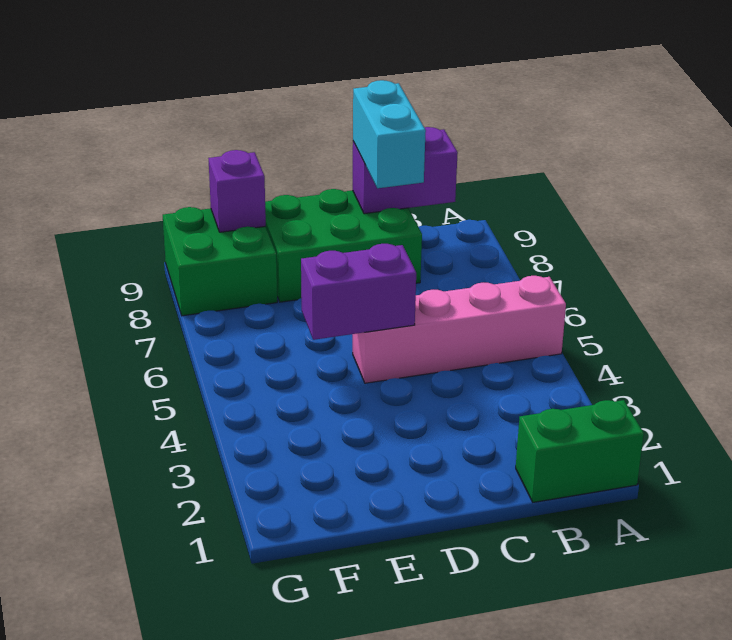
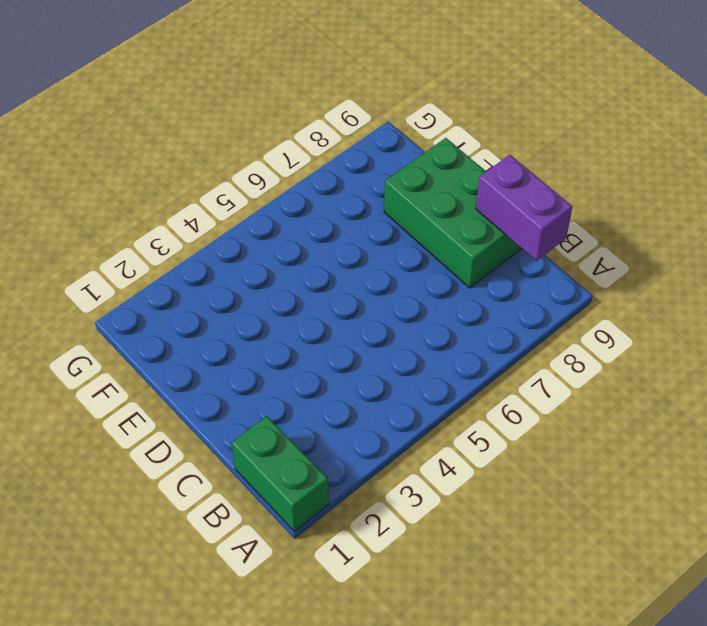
none -> pink 1x4 brick [353,276,566,383]
none -> green 2x2 brick [163,207,277,316]

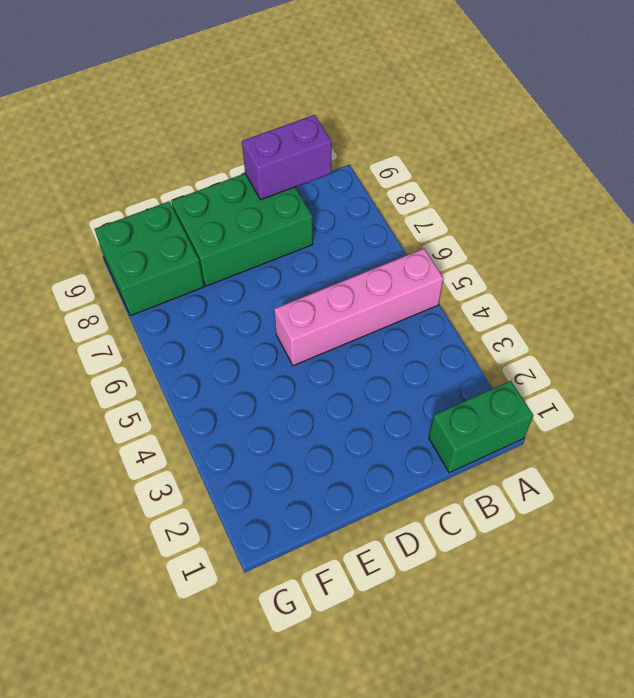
none -> purple 1x2 brick [301,244,416,340]
none -> purple 1x1 brick [208,150,266,232]

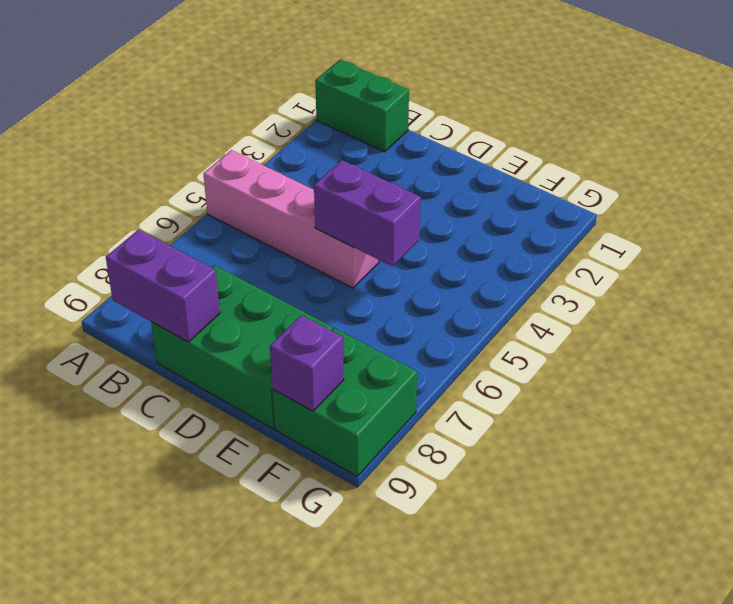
none -> cyan 1x2 brick [353,80,426,188]

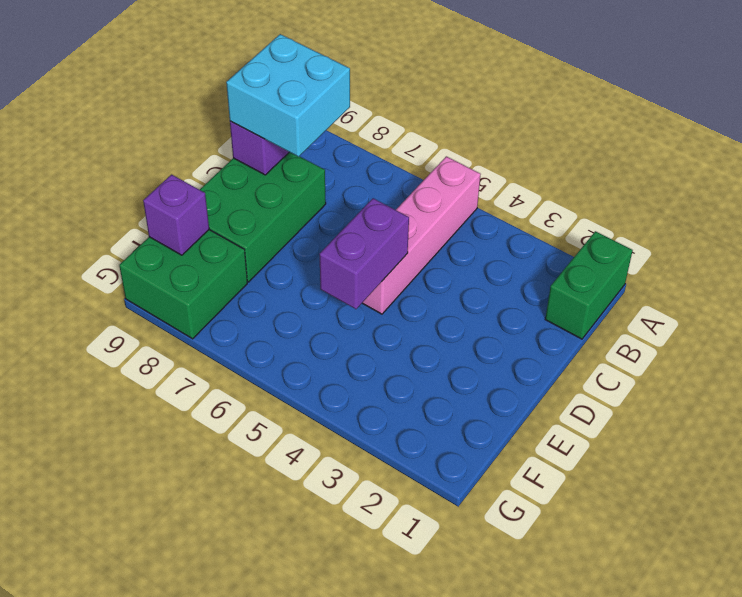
cyan 2x2 brick [226,34,350,157] -> cyan 1x2 brick [353,80,426,188]

